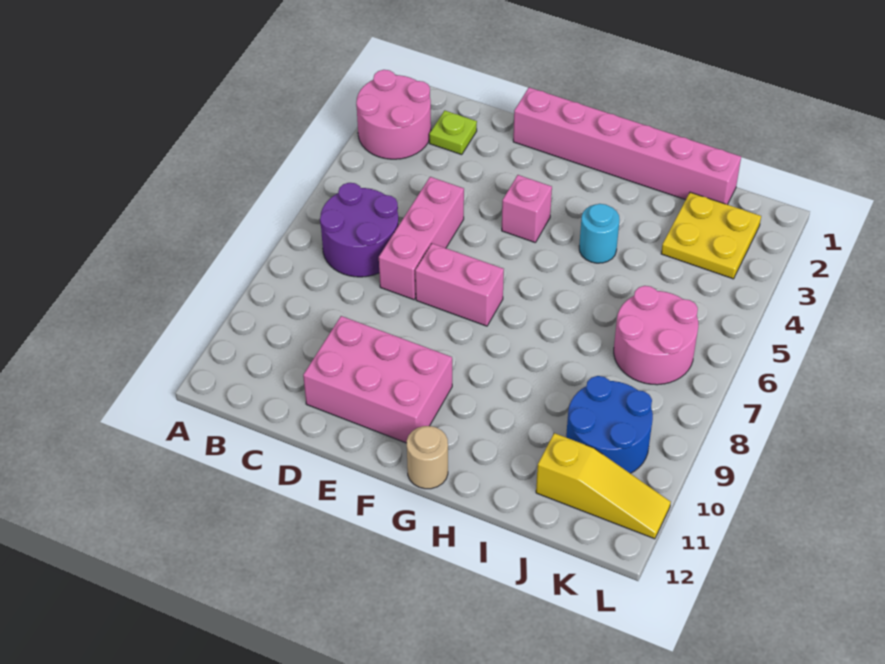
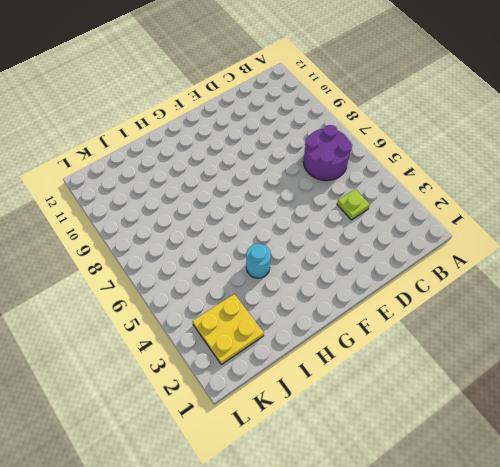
lime 1x1 plate [337,189,370,220] -> lime 1x1 plate moved to [429,111,477,155]
none -> pink 2x2 round brick [356,70,431,159]
none -> pink 1x3 brick [379,177,464,300]
none -> pink 2x3 brick [303,316,452,443]

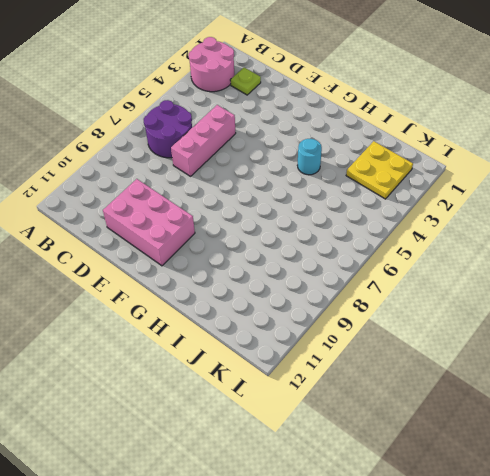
none -> pink 1x6 brick [513,87,741,205]
none -> pink 1x2 brick [415,243,504,326]
none -> pink 1x1 brick [502,175,552,243]

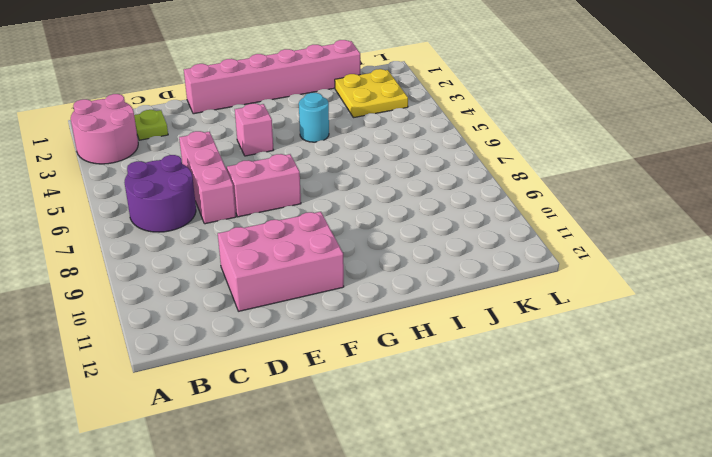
none -> tan 1x1 round brick [407,426,448,489]
none -> pink 2x2 round brick [614,286,698,385]
none -> blue 2x2 round brick [566,376,653,473]

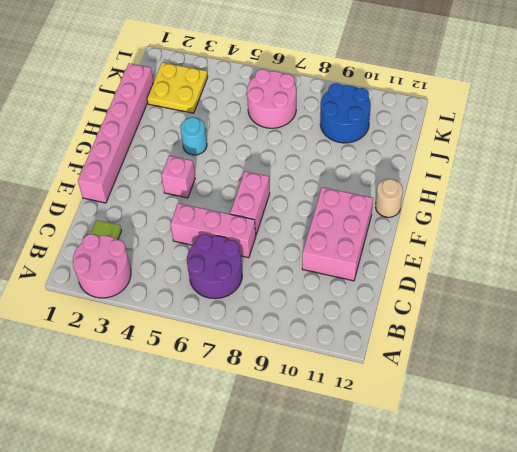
none -> yellow 1x3 slope [536,433,671,539]

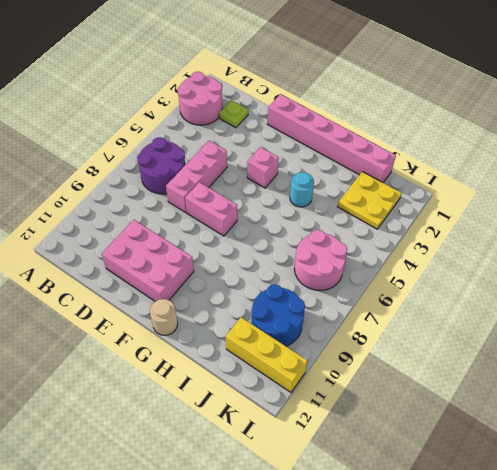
yellow 1x3 brick [226,317,308,392] -> yellow 1x3 slope [536,433,671,539]

